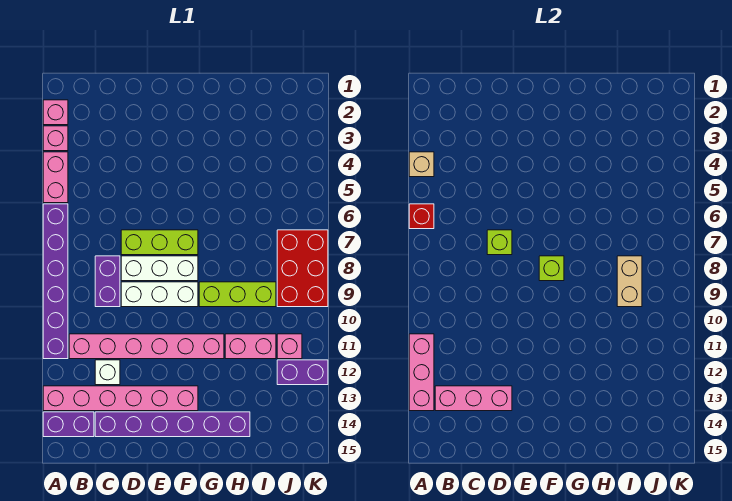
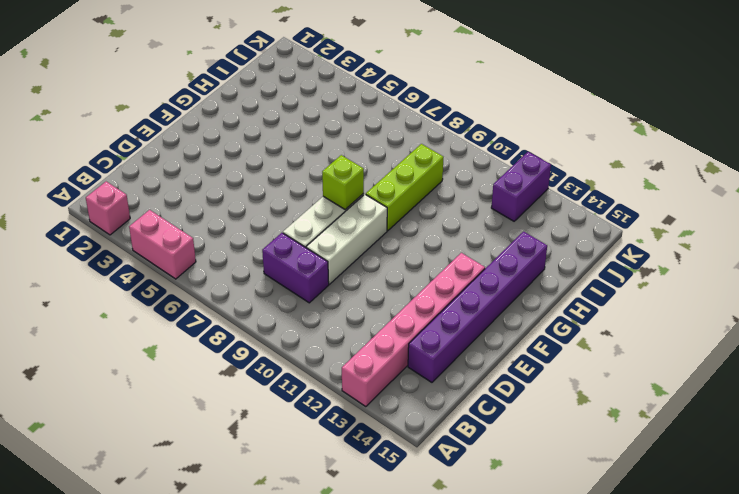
none -> pink 1x1 brick [43,126,68,151]
none -> purple 1x6 brick [43,204,68,359]
none -> purple 1x2 brick [43,412,94,437]

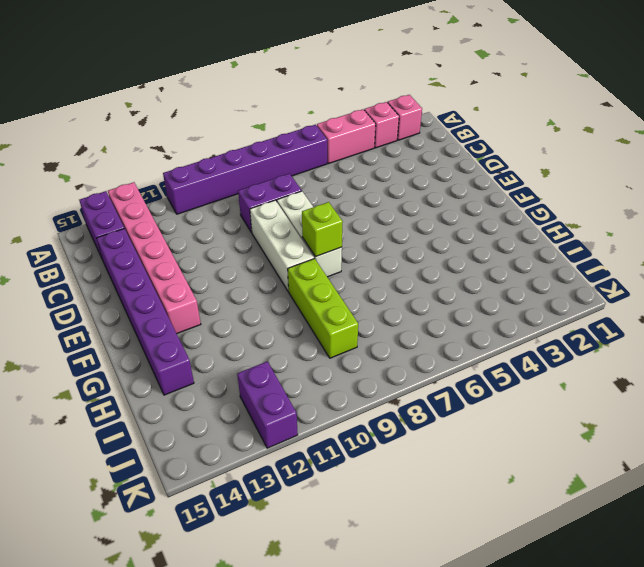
none -> pink 1x6 brick [69,334,224,359]
none -> white 1x1 brick [95,360,120,385]
none -> lime 1x3 brick [121,230,198,255]

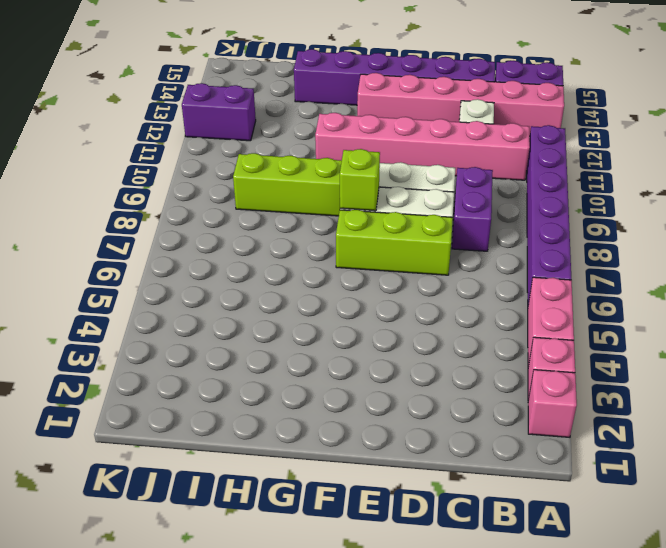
none -> pink 1x2 brick [225,334,276,359]
none -> red 2x3 brick [277,230,328,307]
none -> pink 1x1 brick [277,334,302,359]

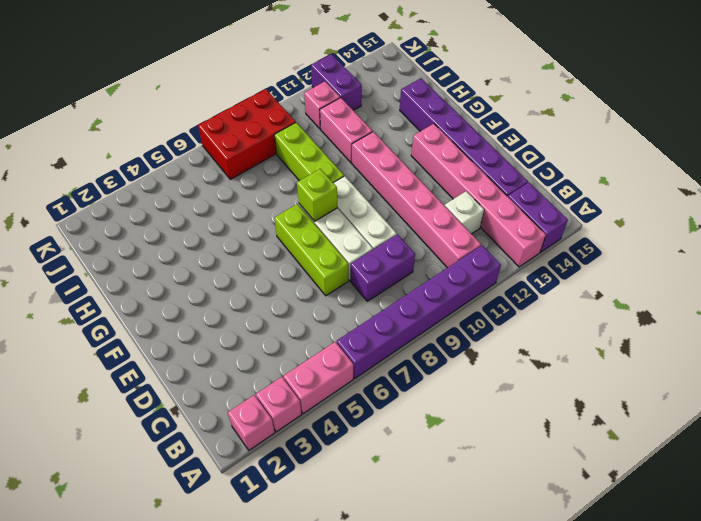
none -> tan 1x1 brick [409,152,434,177]
none -> red 1x1 brick [409,204,434,229]
none -> pink 1x3 brick [409,334,434,411]

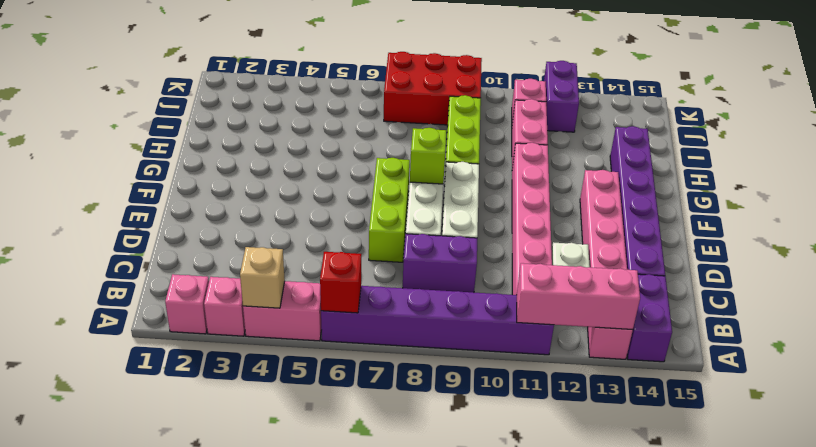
none -> pink 1x3 brick [435,386,512,411]
none -> lime 1x1 brick [487,230,512,255]
none -> tan 1x2 brick [617,256,642,307]

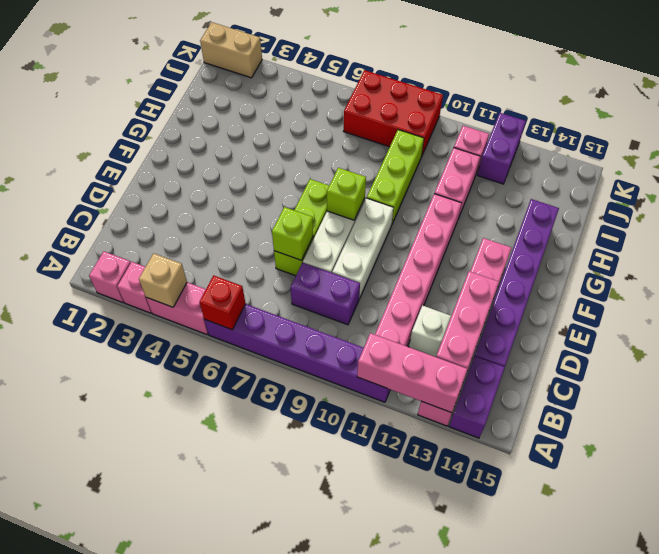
tan 1x2 brick [200,22,262,78] -> tan 1x2 brick moved to [617,256,642,307]

